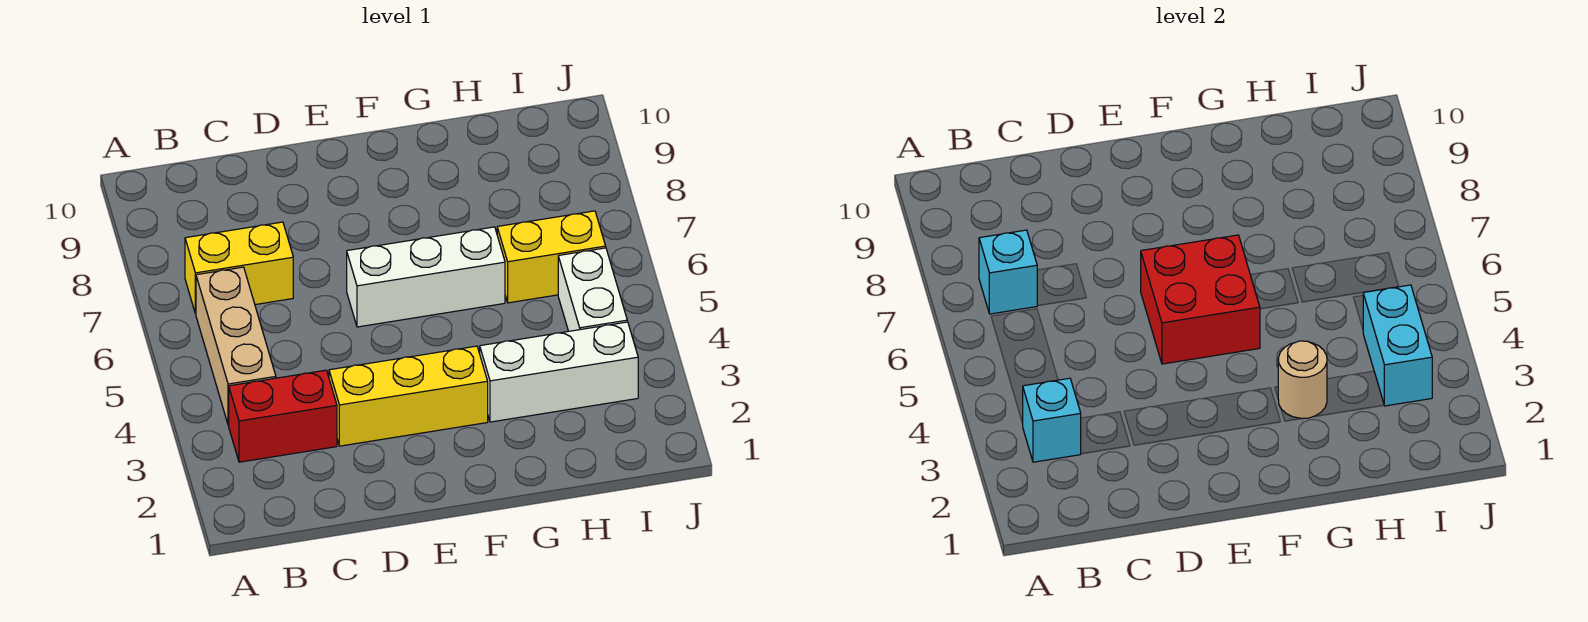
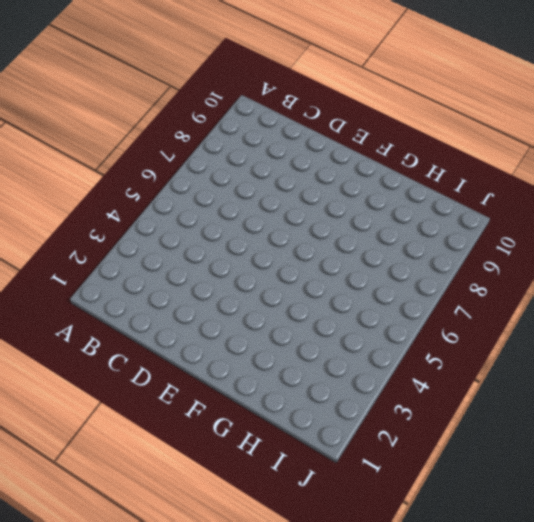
none -> red 1x2 brick [229,370,337,462]
none -> tan 1x3 brick [196,267,276,425]
none -> yellow 1x2 brick [185,222,293,314]

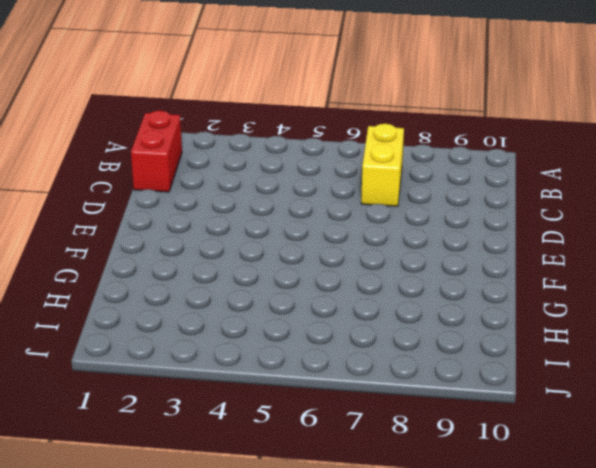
red 1x2 brick [131,111,182,192] -> red 1x2 brick moved to [229,370,337,462]
none -> tan 1x3 brick [196,267,276,425]
none -> yellow 1x3 brick [329,346,488,446]
none -> white 1x3 brick [347,227,505,327]

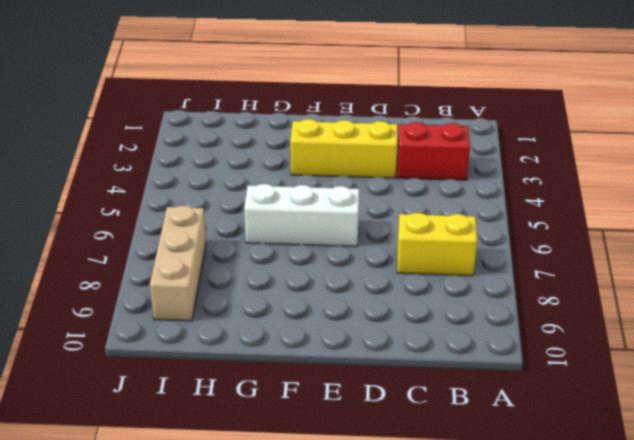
tan 1x3 brick [150,205,206,321] -> tan 1x3 brick moved to [196,267,276,425]
none -> white 1x3 brick [480,322,638,422]
none -> yellow 1x2 brick [497,211,606,303]
none -> white 1x2 brick [558,248,627,331]

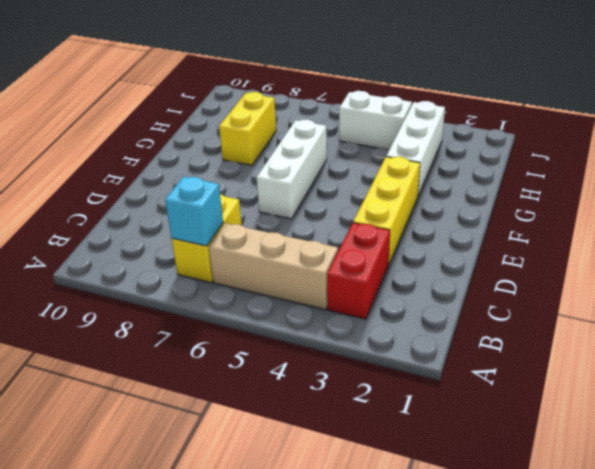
yellow 1x2 brick [219,92,276,165] -> yellow 1x2 brick moved to [497,211,606,303]
none -> cyan 1x1 brick [1023,378,1081,462]
none -> red 2x2 brick [1141,235,1260,364]
none -> tan 1x1 round brick [1278,341,1327,419]

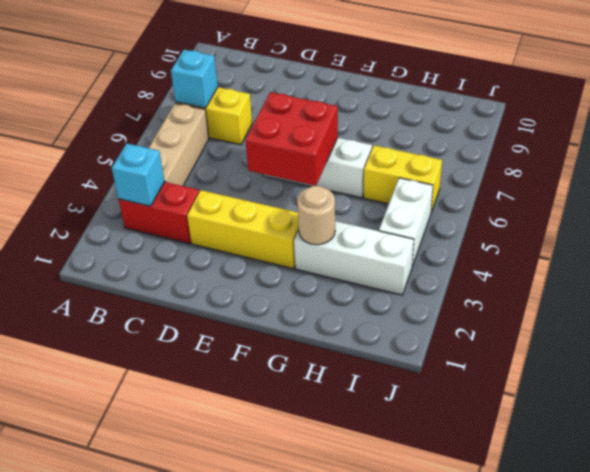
none -> cyan 1x2 brick [1363,285,1432,406]

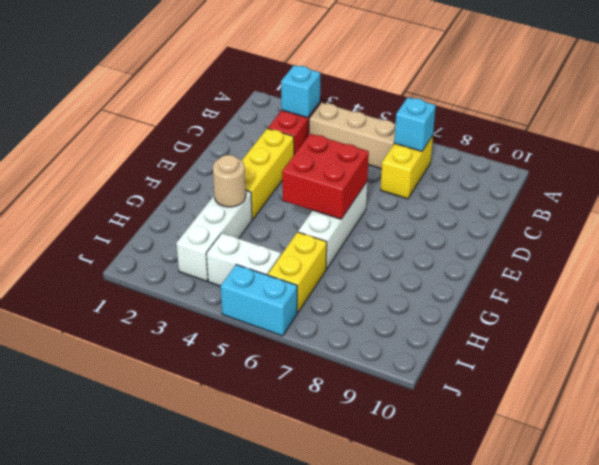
cyan 1x2 brick [221,265,297,336] -> cyan 1x2 brick moved to [1363,285,1432,406]

